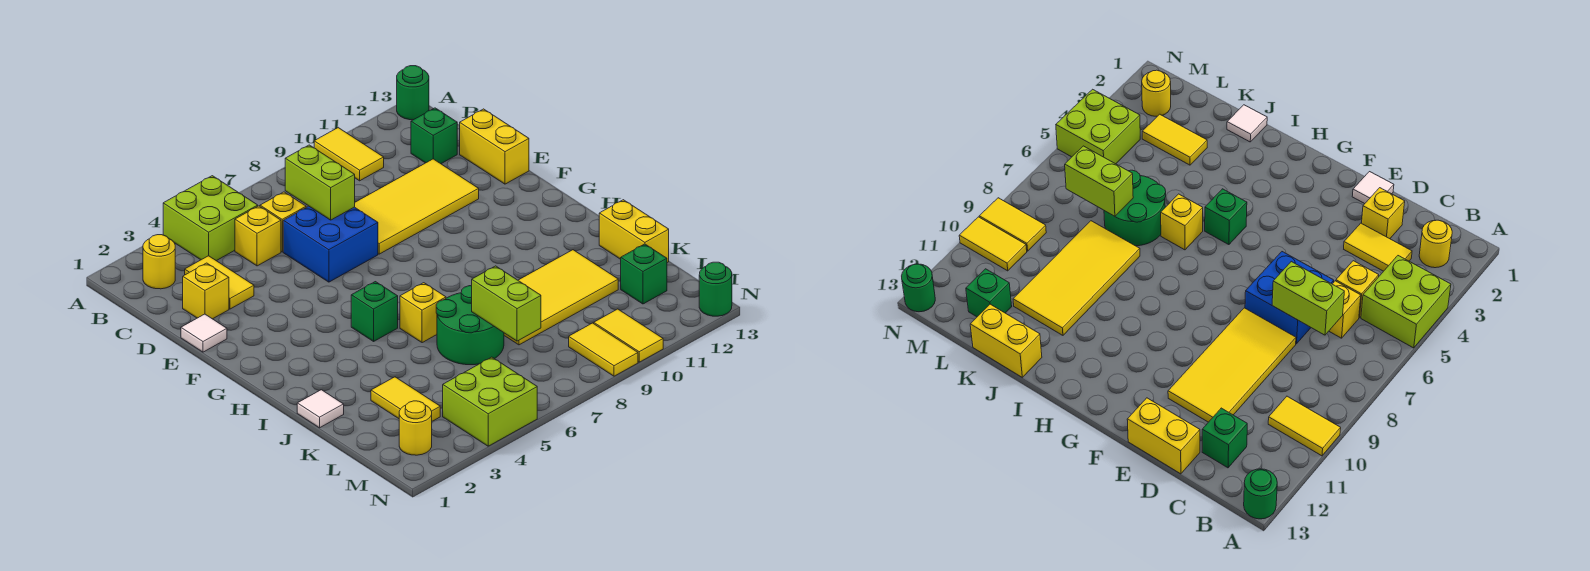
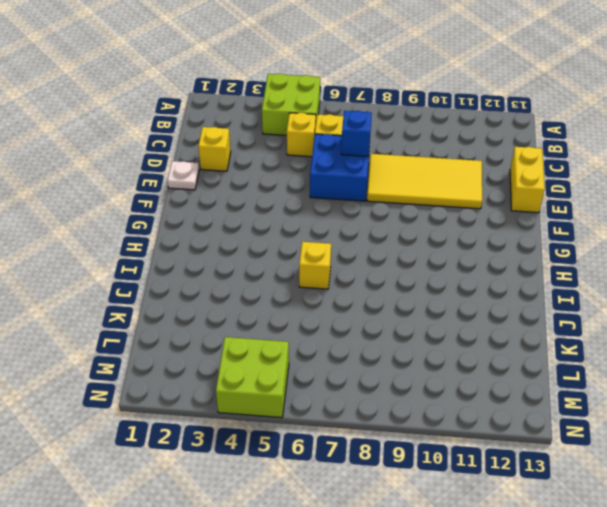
blue 1x1 brick [341,111,372,157] -> lime 1x2 brick [285,145,355,220]
white 1x1 plate [168,161,199,190] -> white 1x1 tile [181,314,227,352]
none -> yellow 1x2 tile [314,128,384,181]
none -> green 1x1 round brick [397,66,429,120]
none -> yellow 1x1 round brick [143,235,175,289]

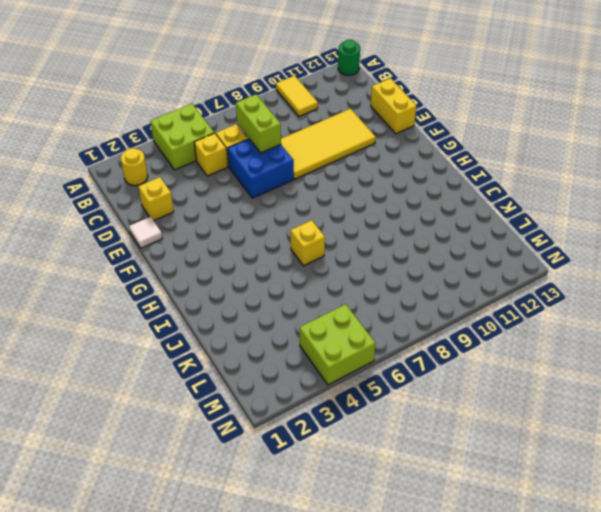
none -> yellow 1x2 tile [185,256,254,309]
none -> green 1x1 brick [411,108,457,164]
none -> green 1x1 brick [351,282,398,341]

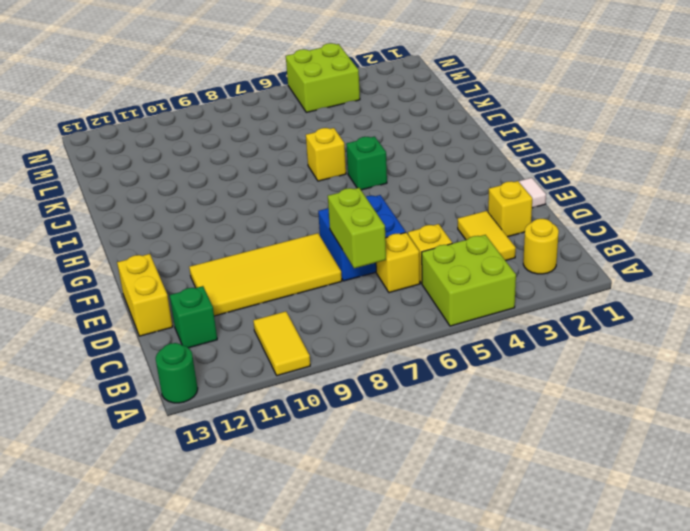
none -> white 1x1 tile [297,390,344,428]
none -> green 2x2 round brick [436,286,504,365]
none -> yellow 2x4 tile [504,250,618,345]

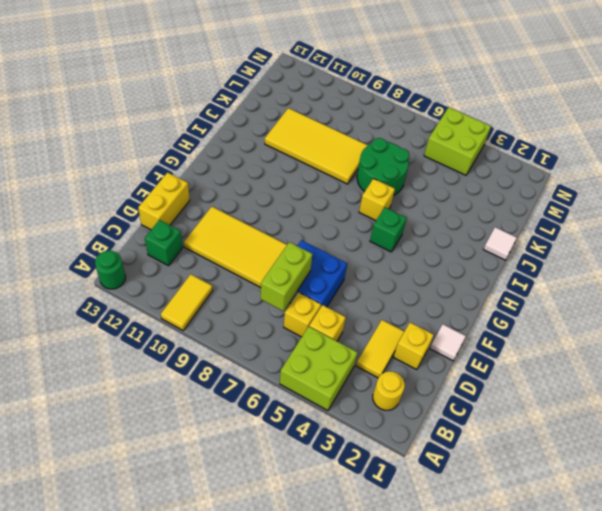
none -> yellow 1x2 brick [599,200,669,263]
none -> yellow 1x2 tile [371,377,440,421]
none -> green 1x1 brick [621,244,667,304]

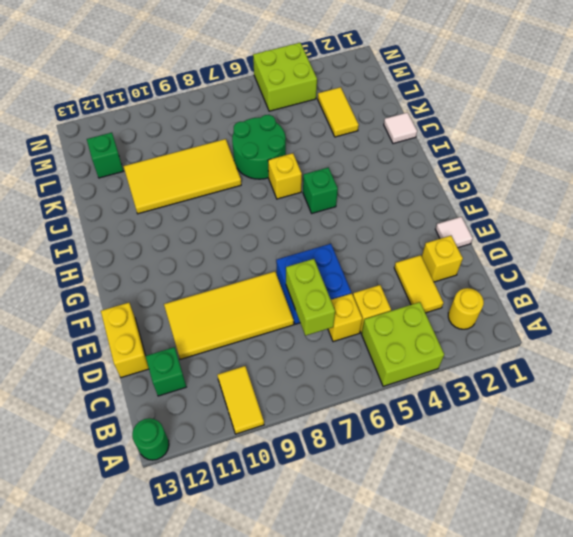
none -> yellow 1x2 brick [599,200,669,263]
none -> yellow 1x1 round brick [399,401,432,455]
none -> yellow 1x2 tile [569,323,638,376]

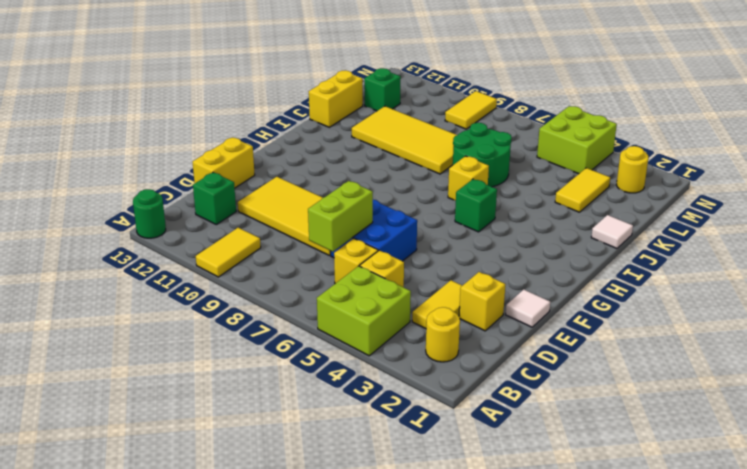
none -> yellow 1x2 tile [594,309,663,362]
none -> green 1x1 round brick [699,262,732,316]
none -> lime 1x2 brick [472,266,541,341]

